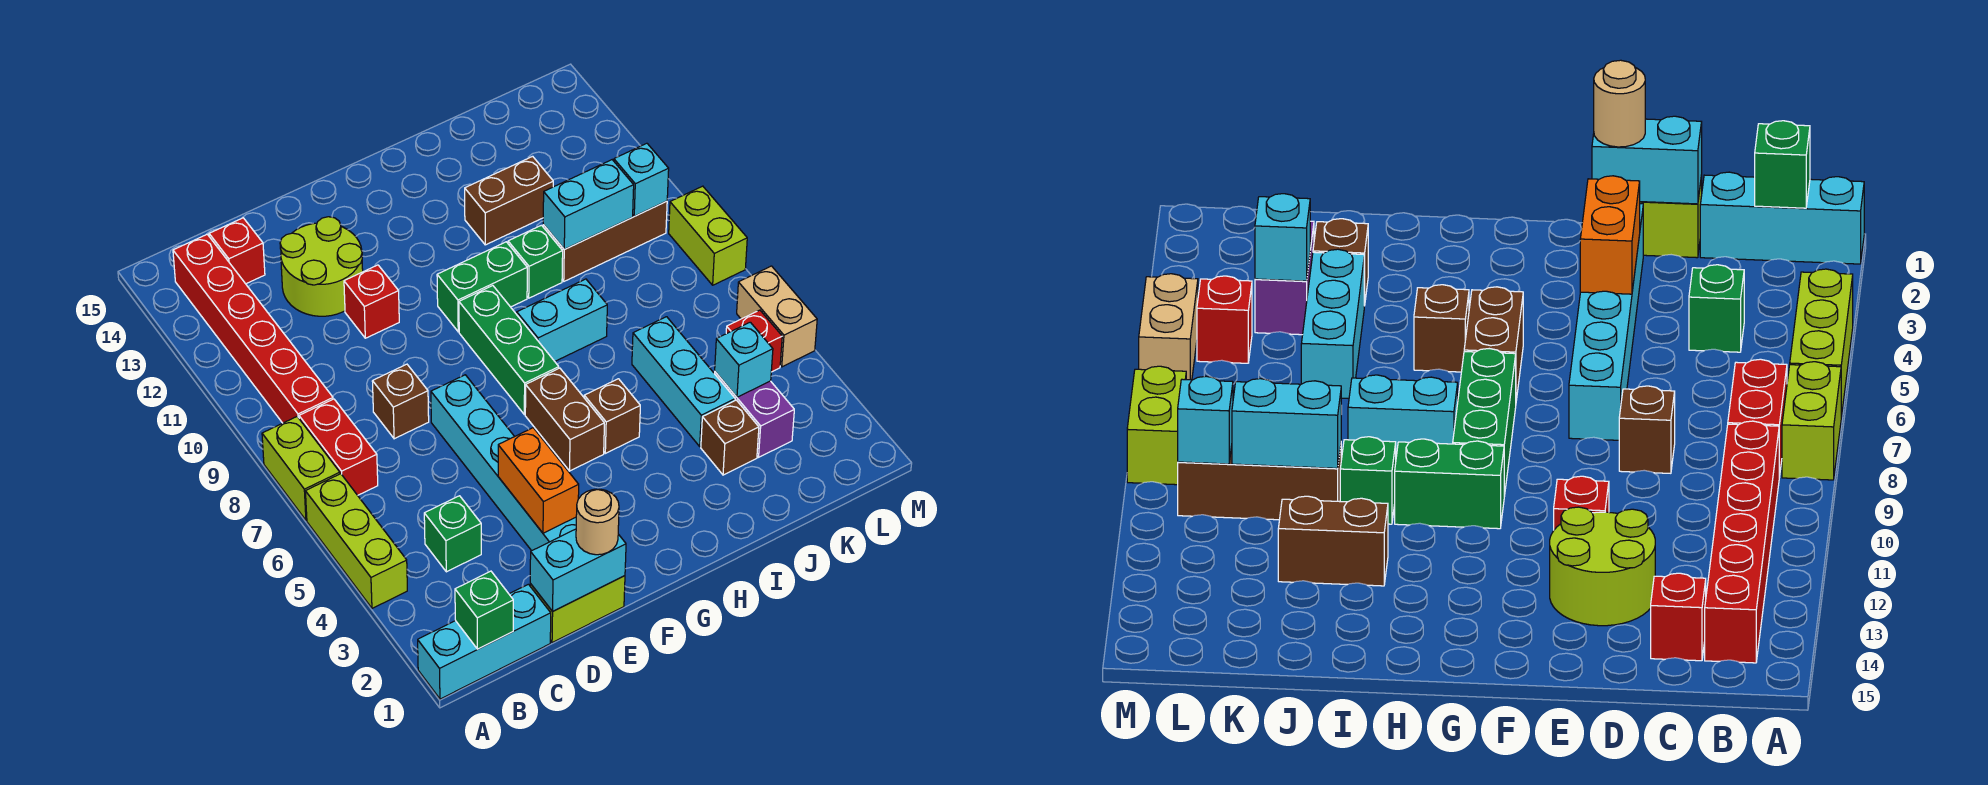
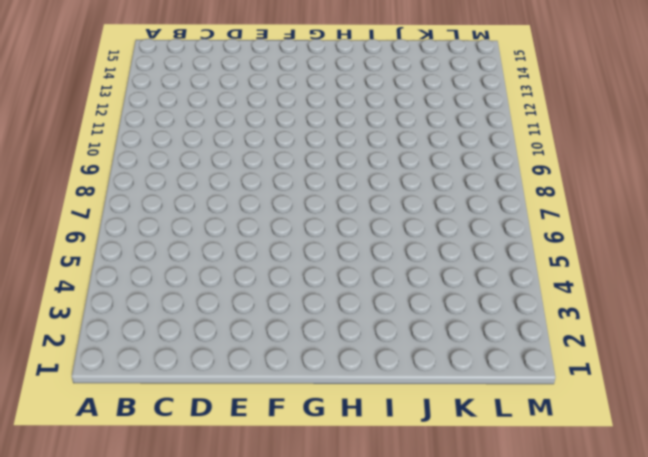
none -> cyan 1x3 brick [418,584,551,699]
none -> lime 1x3 brick [305,474,407,608]
none -> lime 1x2 brick [262,417,340,520]
none -> red 1x2 brick [299,399,378,495]

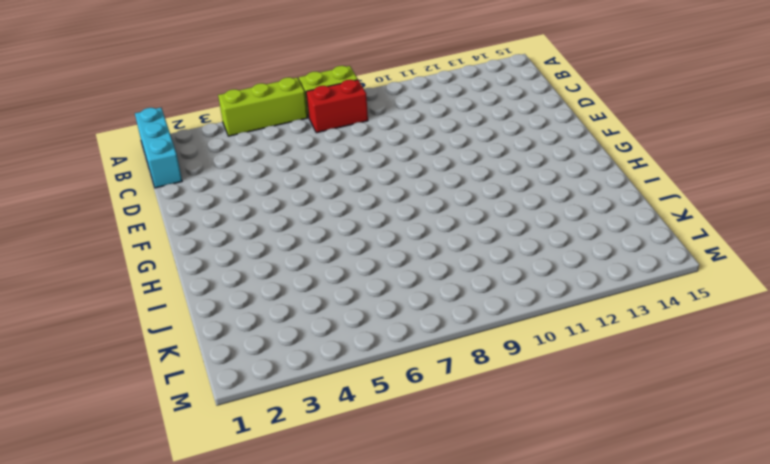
none -> red 1x6 brick [173,234,333,423]
none -> green 1x1 brick [424,496,481,572]
none -> red 1x1 brick [209,218,265,284]
none -> lime 1x2 brick [530,576,625,643]

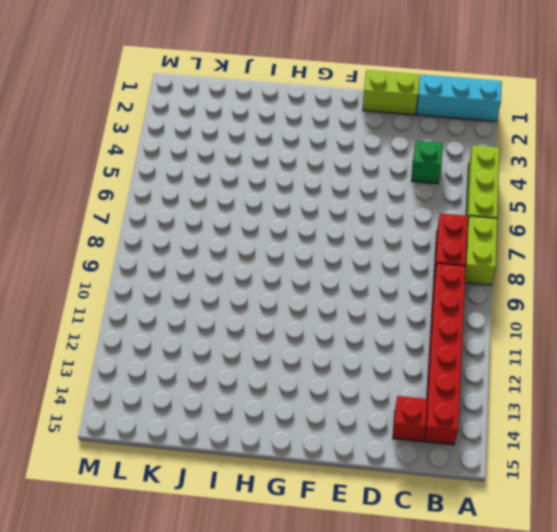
none -> brown 1x1 brick [372,364,429,439]
none -> lime 2x2 round brick [280,217,363,316]
none -> cyan 1x6 brick [431,375,576,551]
none -> red 1x1 brick [344,265,399,338]

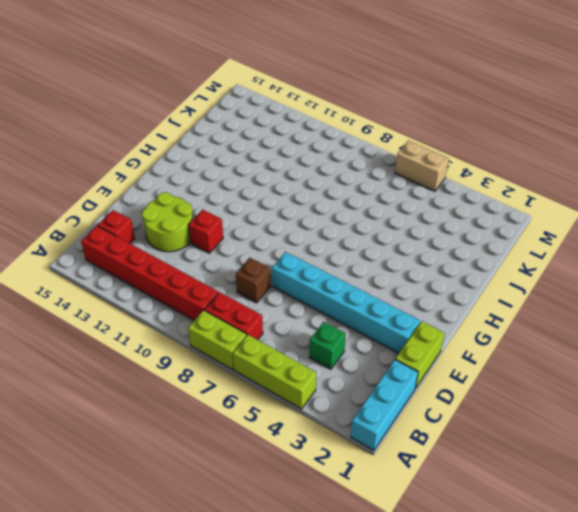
none -> brown 1x2 brick [525,368,604,471]
none -> green 1x3 brick [459,286,559,415]
none -> green 1x2 brick [437,242,527,332]
none -> brown 1x1 brick [584,379,640,453]

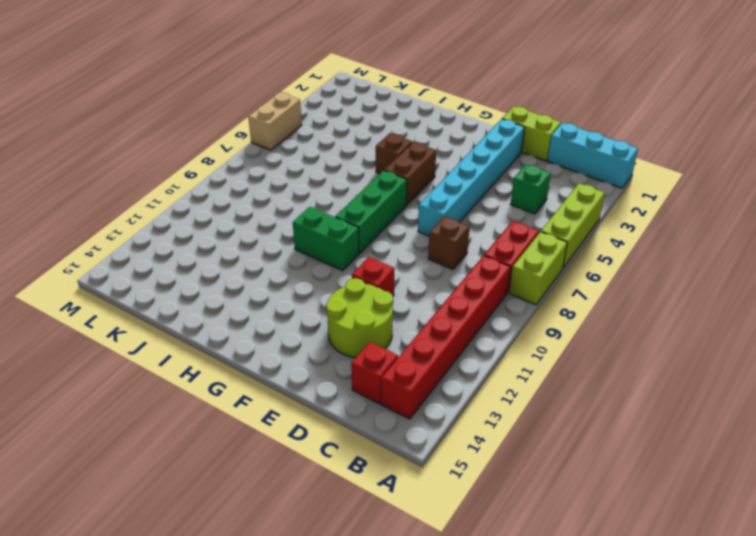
none -> cyan 1x2 brick [517,279,607,361]
none -> green 1x1 brick [508,225,563,298]
none -> brown 1x2 brick [465,156,553,245]
none -> brown 1x1 brick [701,400,759,475]

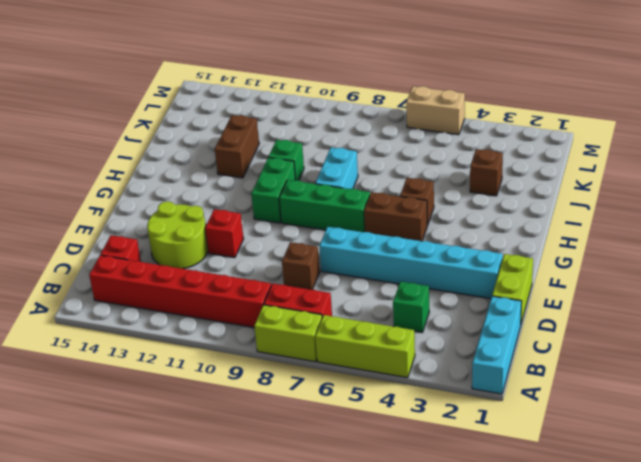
none -> cyan 1x3 brick [632,317,735,446]
none -> brown 1x3 brick [543,201,667,281]
none -> purple 1x2 brick [714,372,794,457]
none -> red 1x1 brick [726,310,782,372]

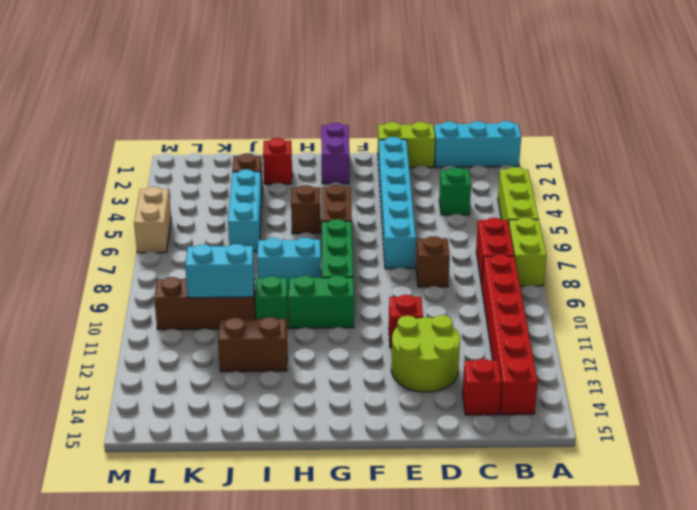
purple 1x2 brick [321,123,349,184] -> purple 1x2 brick moved to [714,372,794,457]
red 1x1 brick [263,138,292,184] -> red 1x1 brick moved to [726,310,782,372]
none -> lime 1x2 brick [669,186,747,285]
none -> green 1x1 brick [455,571,513,649]
none -> cyan 1x2 brick [530,529,626,611]
none -> orange 1x2 brick [498,428,579,533]

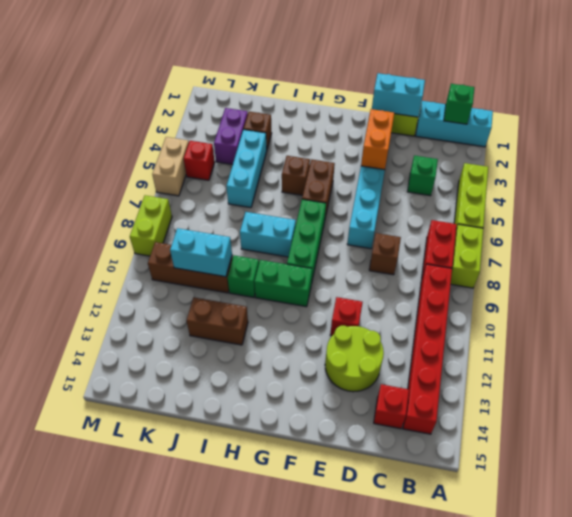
none -> cyan 1x1 brick [715,322,773,397]
none -> cyan 1x1 brick [614,143,669,216]
none -> tan 1x1 round brick [576,489,619,555]

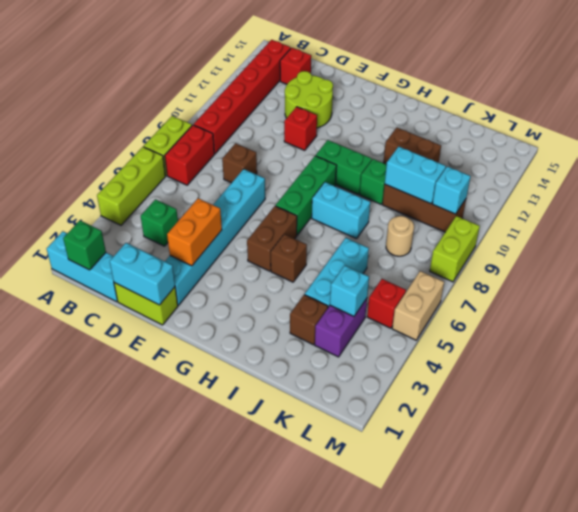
tan 1x1 round brick [386,216,414,256] -> tan 1x1 round brick moved to [576,489,619,555]

